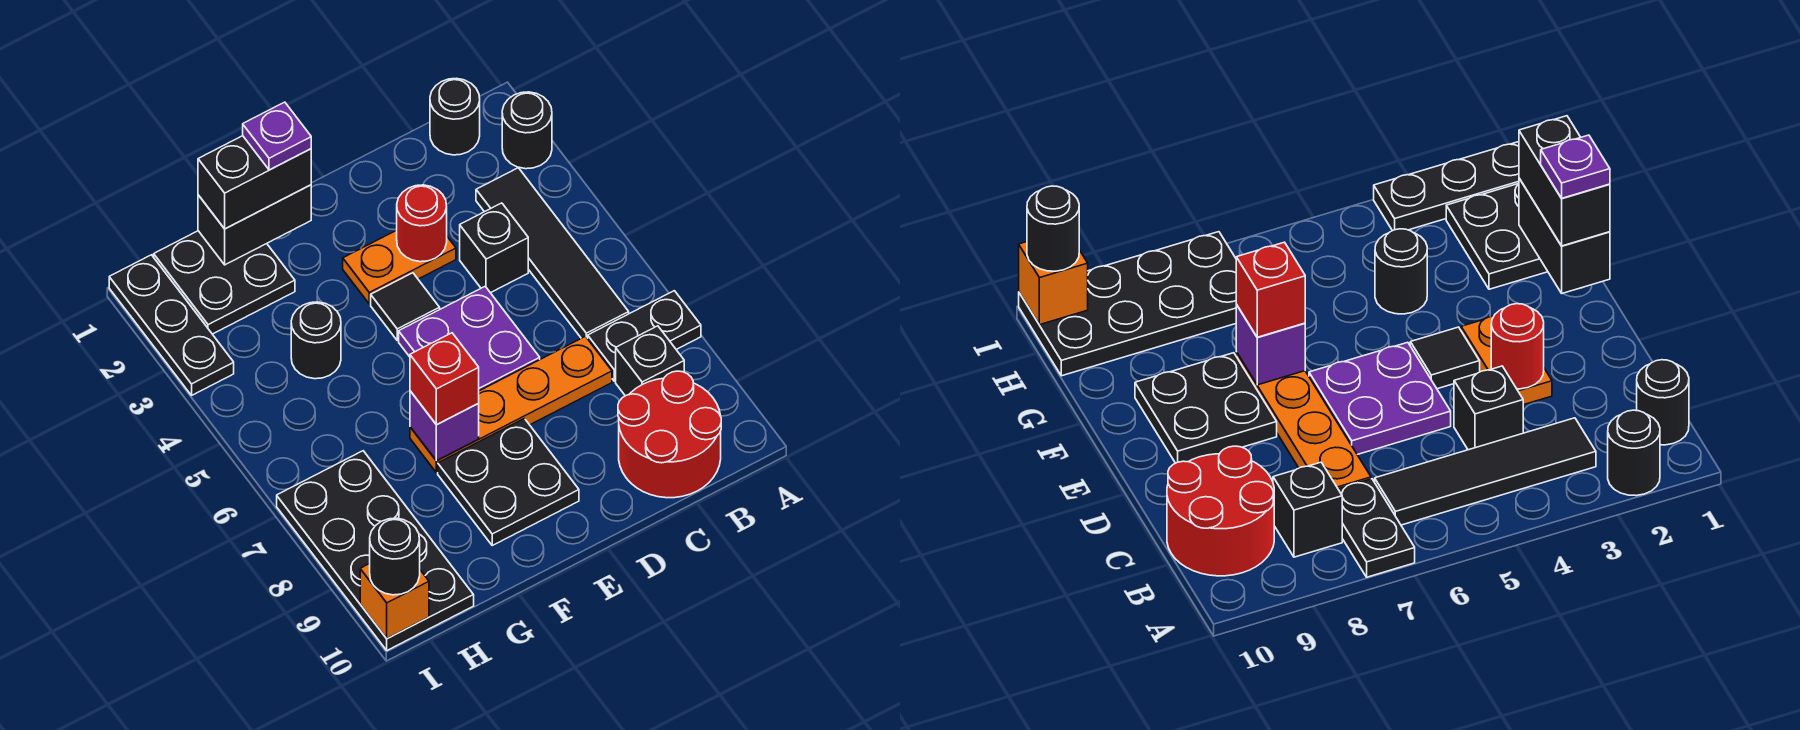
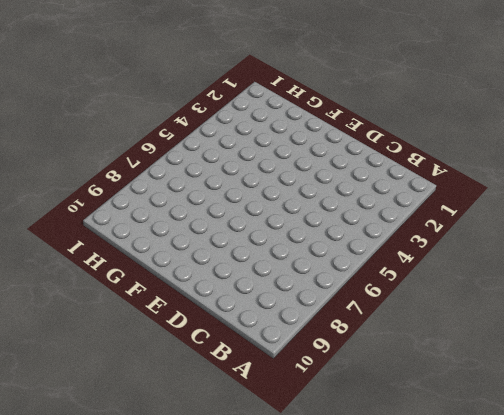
none -> black 1x1 round brick [502,92,552,169]
none -> black 1x2 plate [588,291,701,381]
none -> black 1x1 round brick [430,78,480,155]

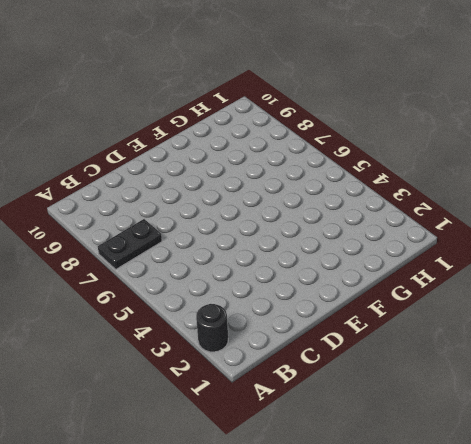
none -> black 1x1 round brick [430,78,480,155]
none -> black 1x4 tile [476,168,629,339]
none -> black 1x1 brick [616,326,684,396]

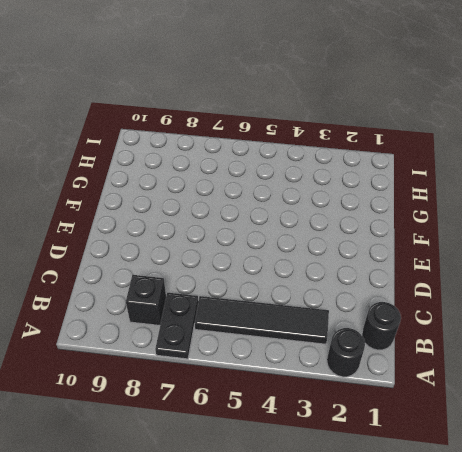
none -> red 2x2 round brick [618,371,721,498]
none -> black 1x1 brick [460,203,528,293]
none -> orange 1x4 plate [410,336,612,473]

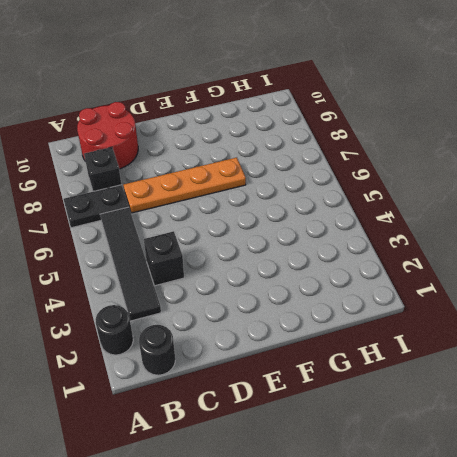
none -> orange 1x2 plate [343,230,456,304]
none -> purple 2x2 plate [399,287,540,391]
none -> black 1x1 tile [371,273,440,340]

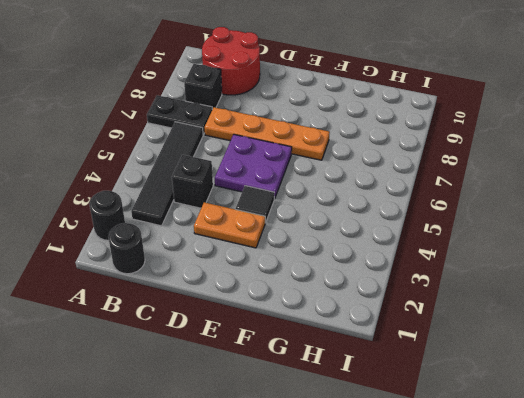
none -> black 2x2 plate [438,419,579,545]
none -> black 2x2 plate [154,231,295,334]
none -> black 1x1 round brick [291,302,341,379]

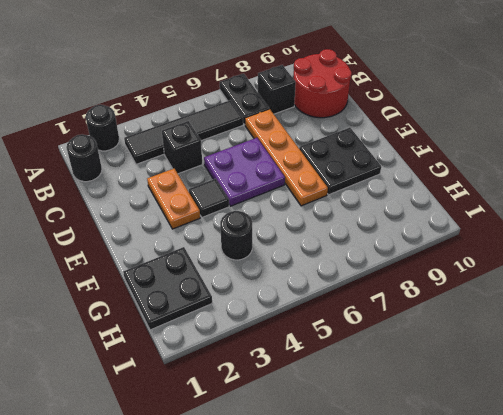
none -> black 2x4 plate [277,451,474,650]
none -> black 1x3 plate [109,255,234,395]
none -> red 1x1 round brick [397,185,447,262]

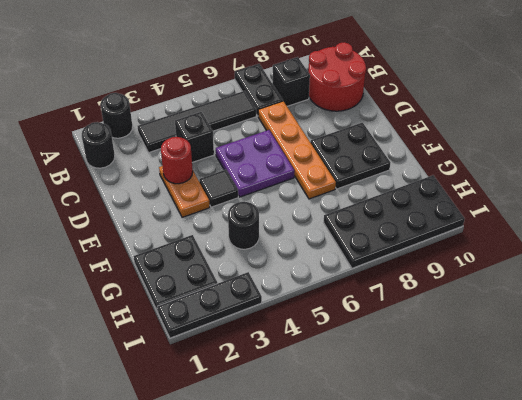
none -> black 1x2 brick [198,185,311,265]
none -> purple 1x1 brick [410,391,479,461]
none -> orange 1x1 brick [360,564,429,639]

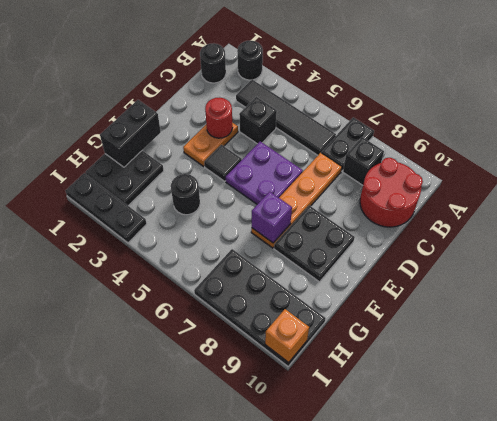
none -> black 1x2 brick [198,136,311,229]
none -> red 1x1 brick [410,333,479,425]
none -> black 1x1 round brick [370,518,420,595]

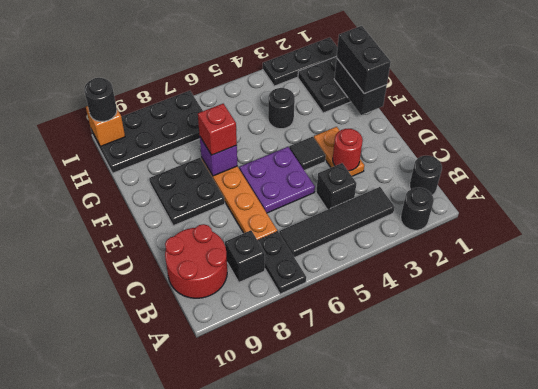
none -> purple 1x1 plate [243,102,311,170]

